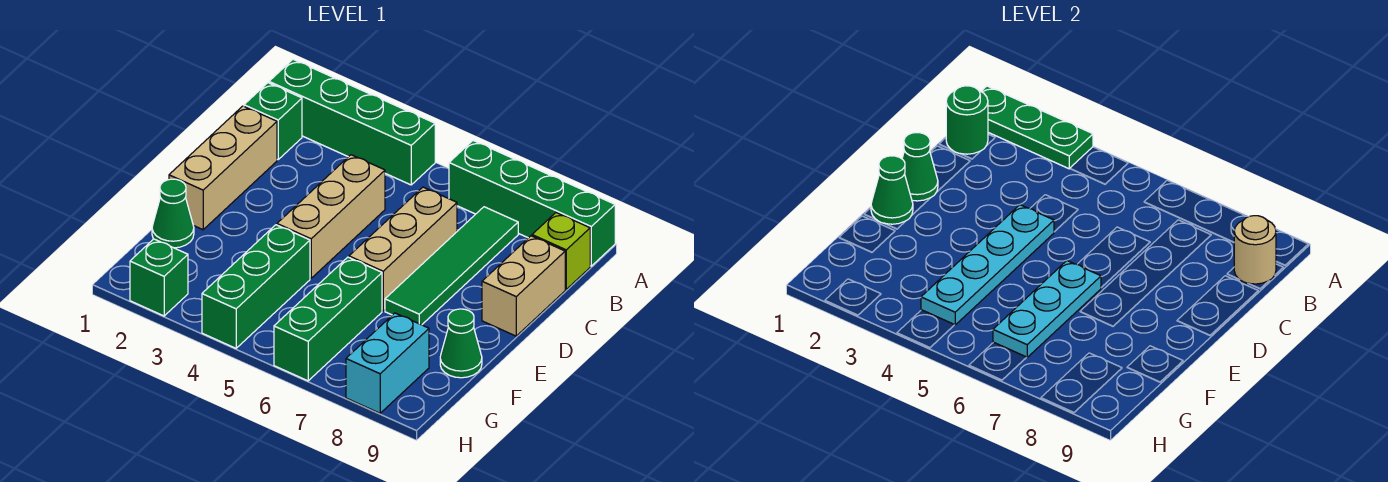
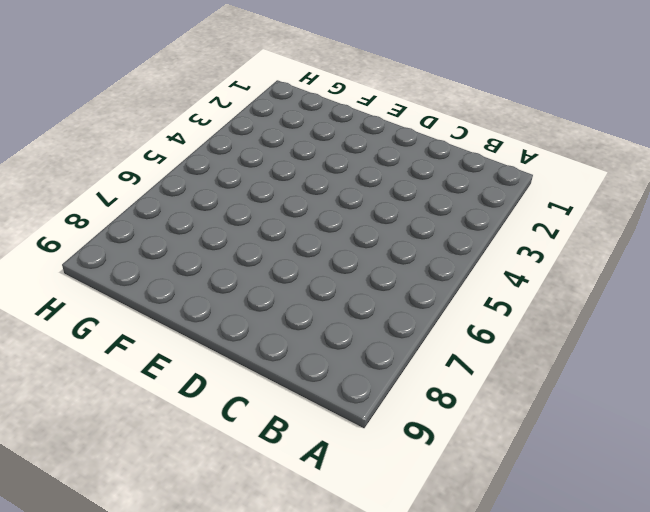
none -> green 1x4 brick [269,59,435,185]
none -> green 1x4 brick [449,141,615,266]
none -> green 1x1 brick [244,83,302,160]

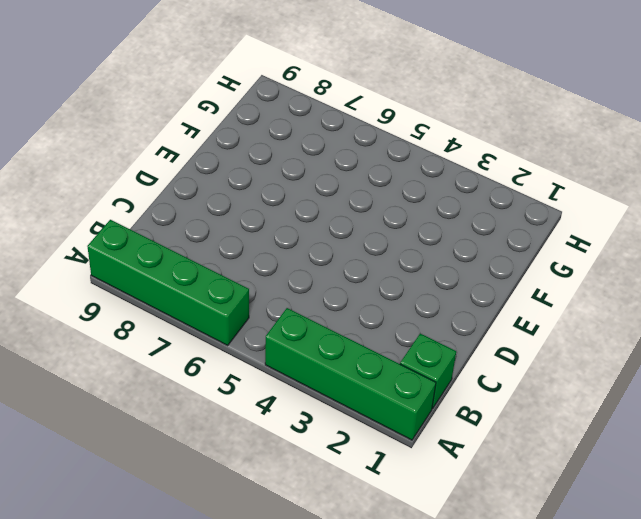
none -> green 1x4 tile [385,207,518,325]
none -> lime 1x1 brick [532,213,590,289]
none -> tan 1x3 brick [169,106,277,230]

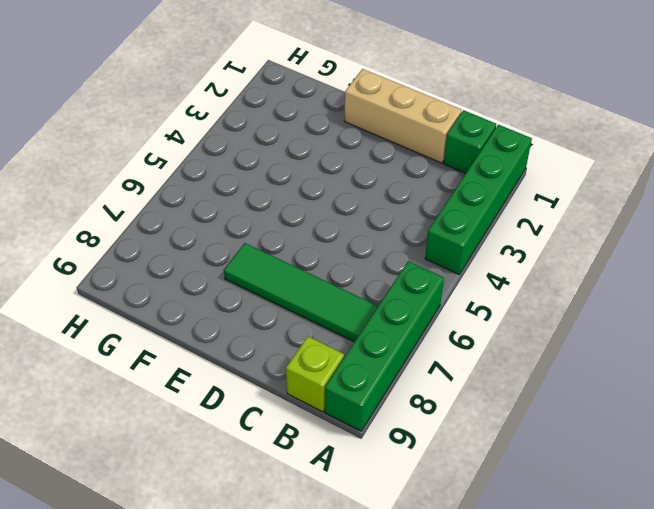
none -> tan 1x3 brick [277,155,385,278]
none -> tan 1x3 brick [349,187,457,311]
none -> tan 1x2 brick [482,236,565,336]

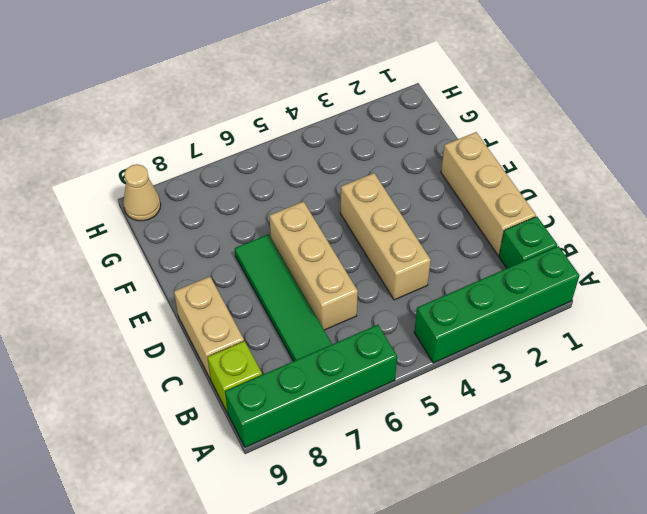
tan 1x1 cone [123,164,161,221] -> none
none -> green 1x1 cone [152,179,194,248]
none -> green 1x3 brick [202,225,310,348]
none -> green 1x3 brick [274,257,382,381]

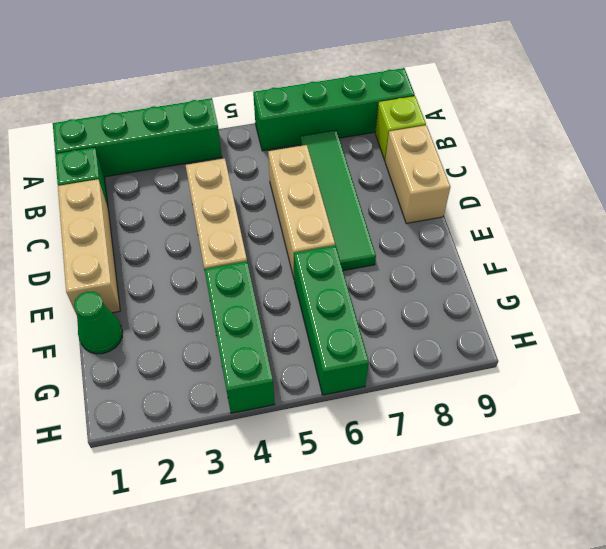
none -> green 1x1 cone [440,309,482,378]
none -> cyan 1x2 brick [346,313,429,413]
none -> green 1x1 brick [130,239,188,316]

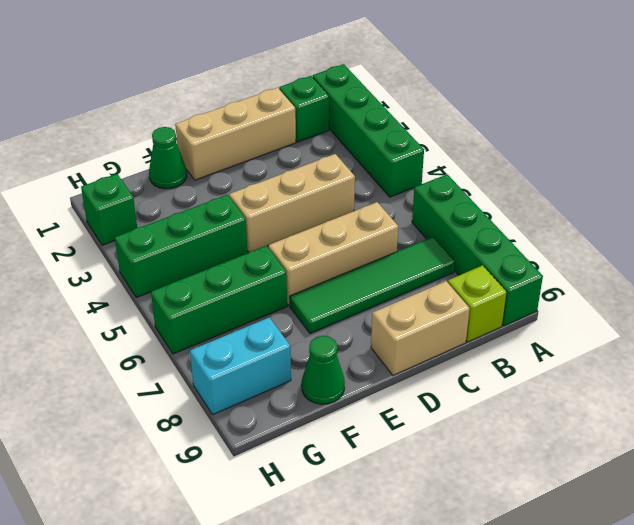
none -> green 1x3 plate [981,86,1093,169]
none -> green 1x1 round brick [946,86,988,154]
none -> tan 1x1 round brick [1234,216,1276,284]

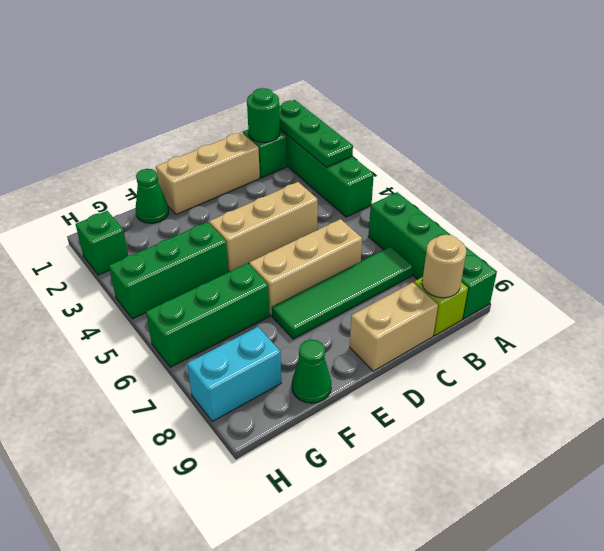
none -> green 1x1 cone [902,133,938,201]
none -> cyan 1x4 plate [921,205,1054,325]
none -> green 1x1 cone [871,156,913,224]

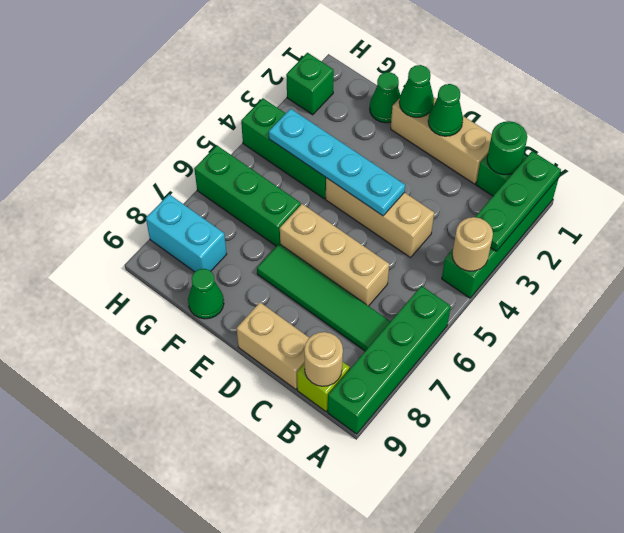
tan 1x1 round brick [452,217,493,271] -> none
none -> cyan 1x3 plate [993,261,1101,357]

